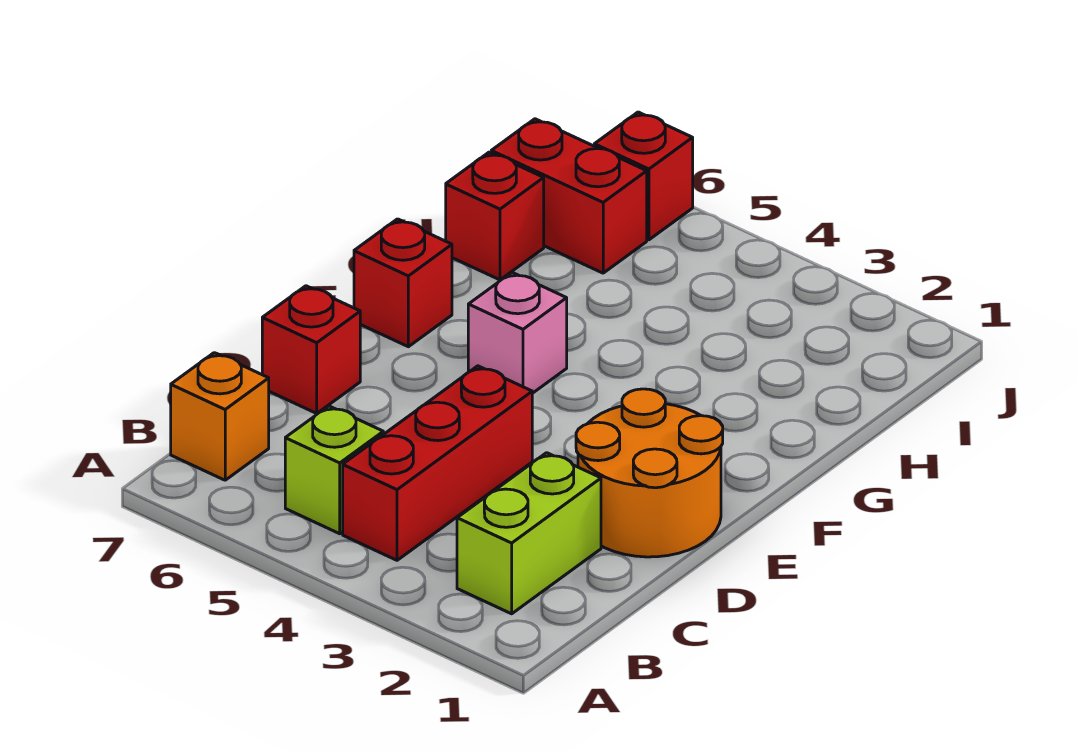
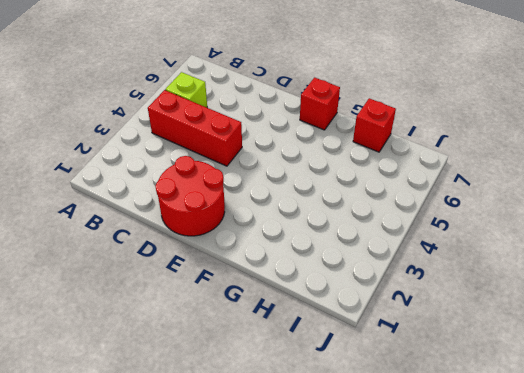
red 2x2 round brick [155,156,225,236] -> orange 2x2 round brick [576,389,723,557]
none -> lime 1x2 brick [457,453,601,614]
none -> orange 1x1 brick [171,353,269,480]

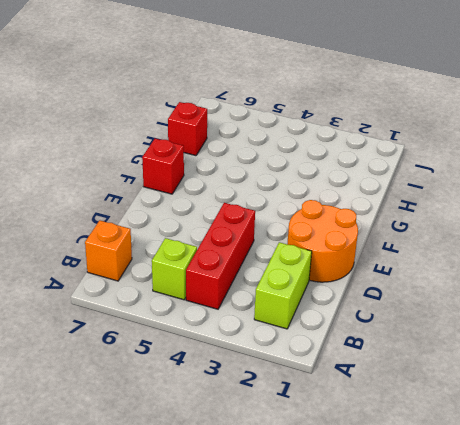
none -> red 1x1 brick [262,286,360,413]
none -> pink 1x1 brick [468,272,567,393]

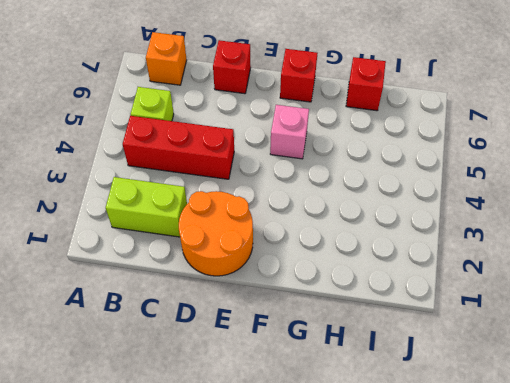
none -> red 1x2 brick [491,119,647,273]
none -> red 1x1 brick [594,112,693,240]

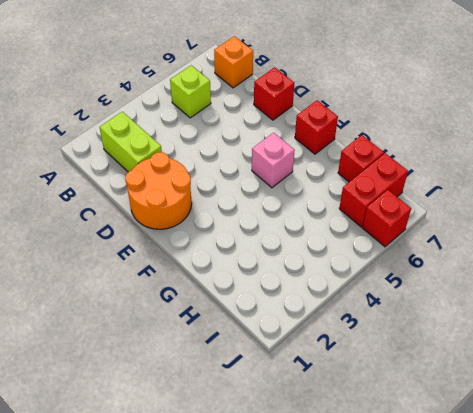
none -> red 1x3 brick [343,366,532,560]

